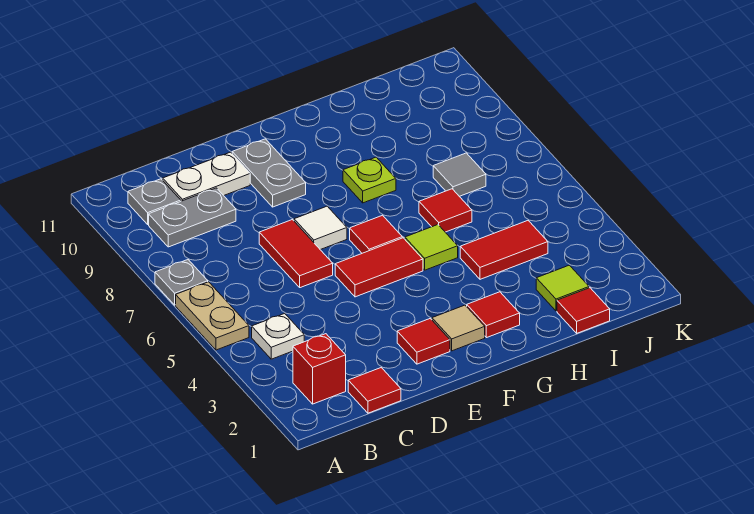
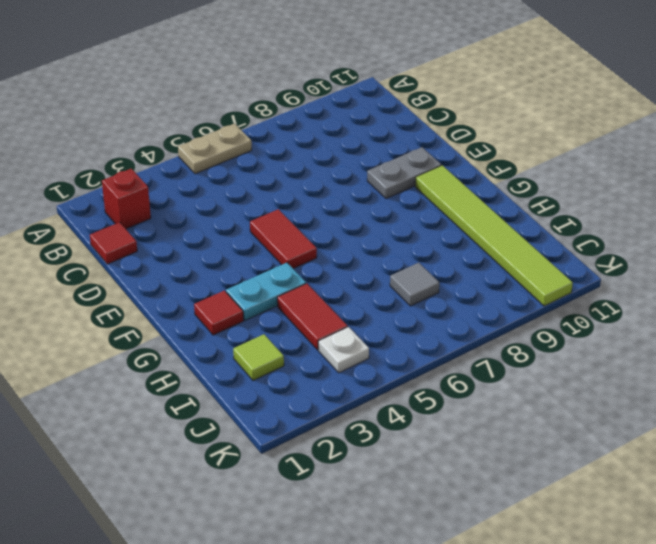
lime 1x6 tile [415,165,573,306] -> none
cyan 1x2 plate [226,263,306,320] -> none
white 1x1 plate [318,327,369,373] -> white 1x1 plate moved to [252,313,304,359]
none -> grey 1x1 plate [155,260,208,305]
none -> grey 1x2 plate [149,188,236,247]
none -> grey 1x1 plate [128,179,181,224]

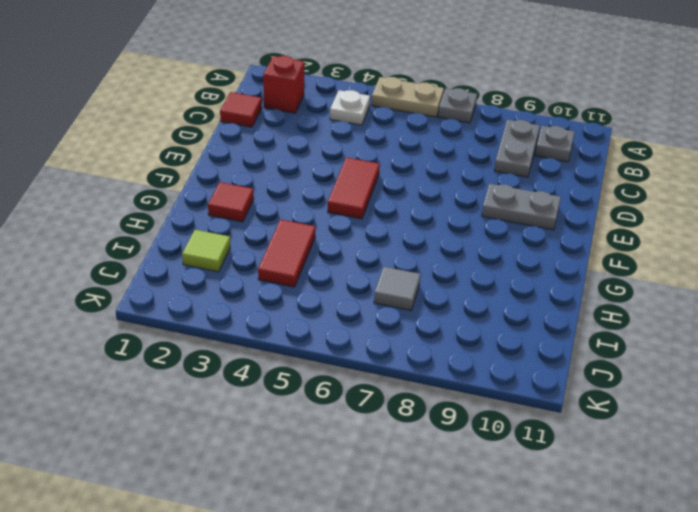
none -> white 1x2 plate [163,152,250,201]
none -> red 1x2 tile [259,220,333,288]
none -> red 1x1 tile [397,319,450,364]

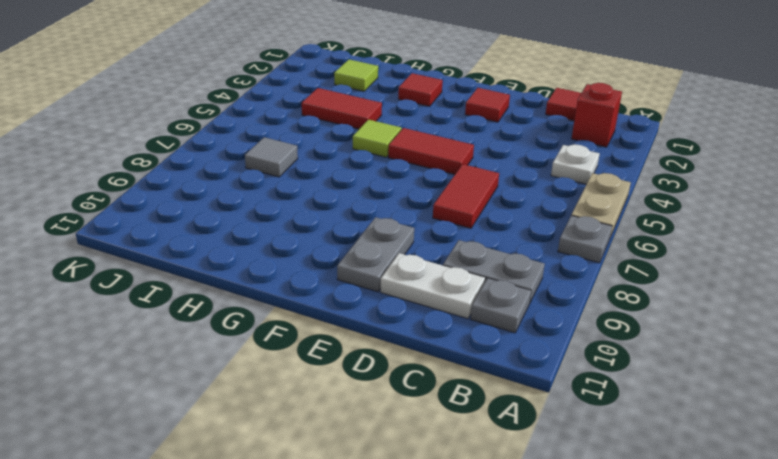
none -> white 1x1 tile [294,206,347,250]
none -> tan 1x1 tile [432,305,485,351]
none -> red 1x1 tile [350,215,402,253]

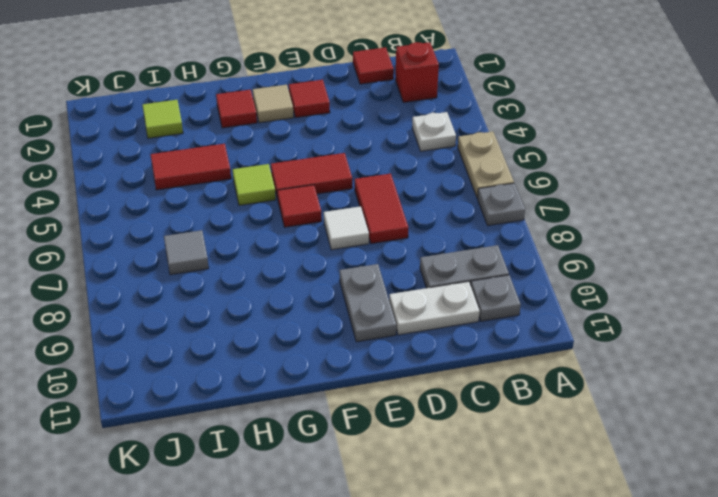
none -> lime 1x1 plate [343,157,396,203]
none -> red 1x1 tile [419,189,472,232]
none -> red 1x1 tile [557,288,610,333]

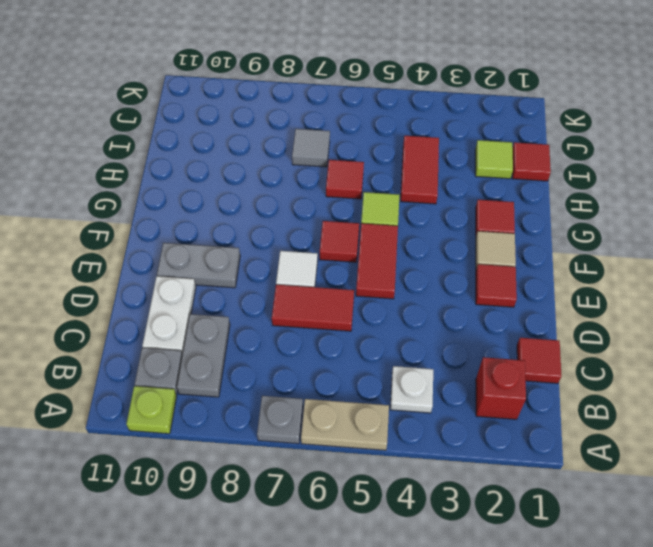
lime 1x1 plate [126,386,177,434] -> lime 1x1 plate moved to [343,157,396,203]

